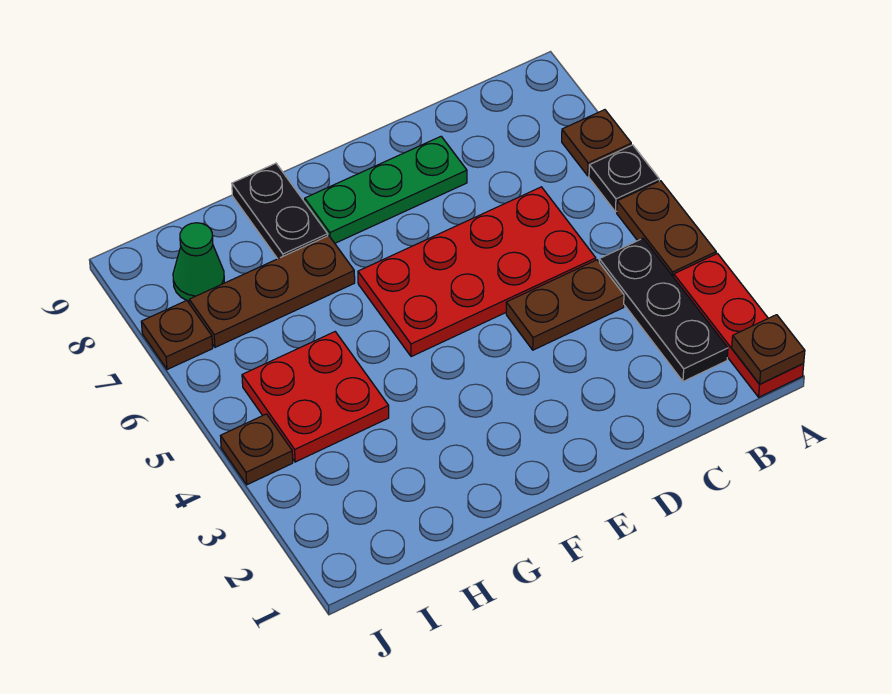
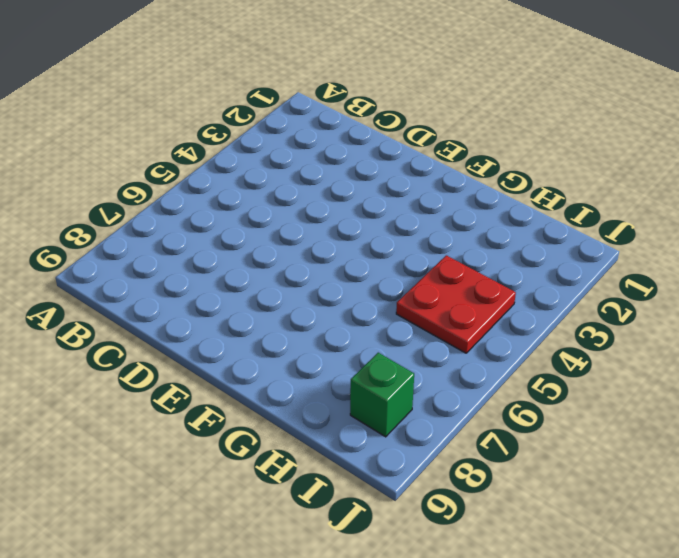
green 1x1 brick [350,353,414,437] -> green 1x1 cone [173,223,224,301]
none -> red 1x3 plate [674,254,804,397]
none -> brown 1x2 plate [617,181,716,277]
none -> black 1x1 plate [589,145,659,212]

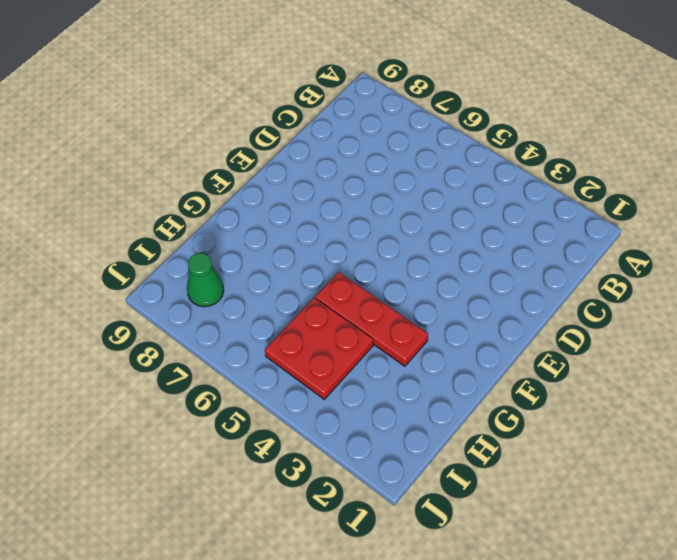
red 1x3 plate [315,272,428,366] -> red 1x3 plate moved to [674,254,804,397]
none -> brown 1x2 plate [617,181,716,277]
none -> black 1x1 plate [589,145,659,212]
none -> brown 1x1 plate [562,110,631,176]

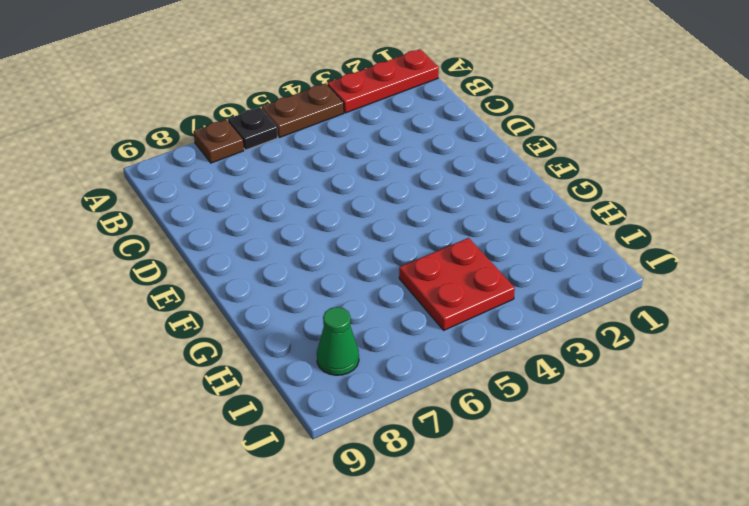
none -> black 1x3 plate [599,239,728,381]
none -> brown 1x2 plate [506,260,624,350]
none -> red 2x4 plate [358,187,596,357]

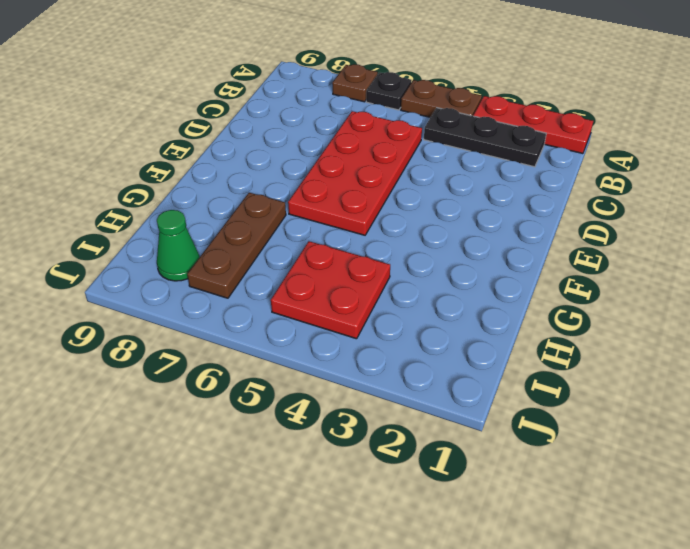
none -> brown 1x2 plate [506,260,624,350]
none -> green 1x3 plate [305,137,467,243]
none -> black 1x2 plate [232,163,328,259]

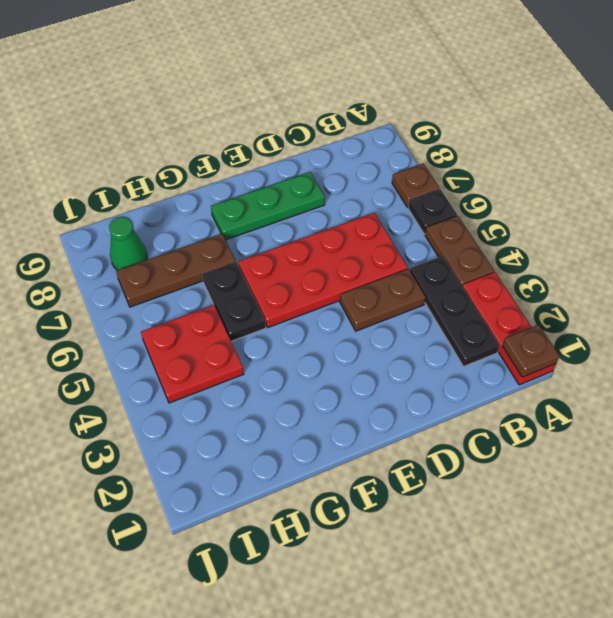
black 1x2 plate [202,262,266,341] -> black 1x2 plate moved to [232,163,328,259]
none -> brown 1x1 plate [221,414,293,485]
none -> brown 1x1 plate [141,300,213,370]

